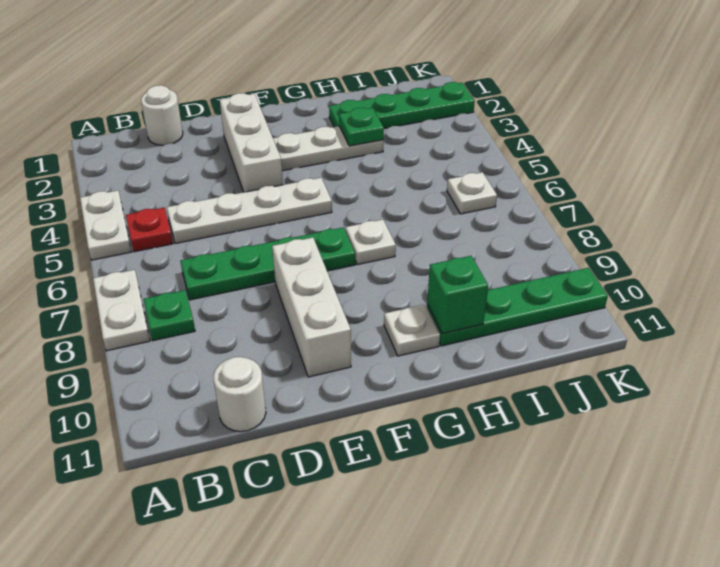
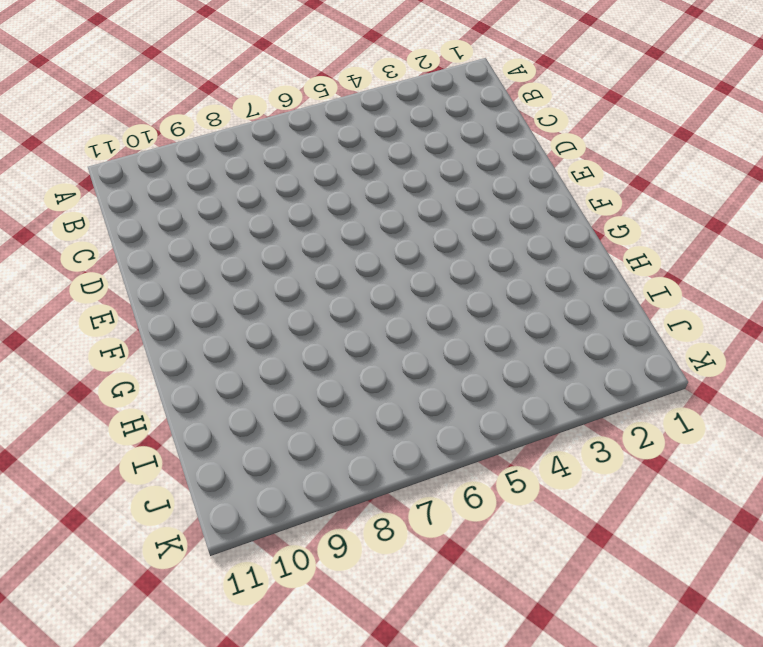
none -> white 1x2 plate [80,190,131,260]
none -> white 1x2 plate [93,270,150,351]
none -> red 1x1 plate [126,208,173,252]

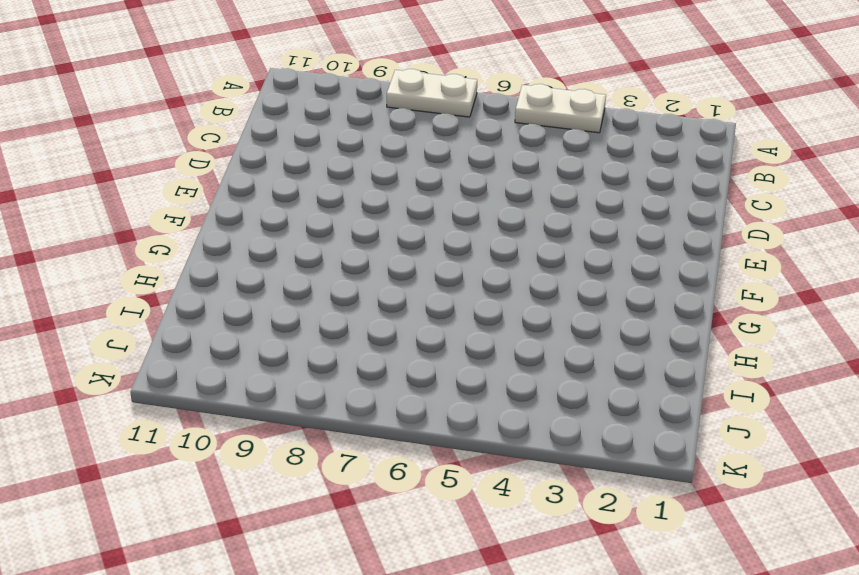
none -> red 1x1 plate [126,208,173,252]
none -> green 1x1 plate [143,290,195,341]
none -> white 1x1 round brick [141,85,183,145]

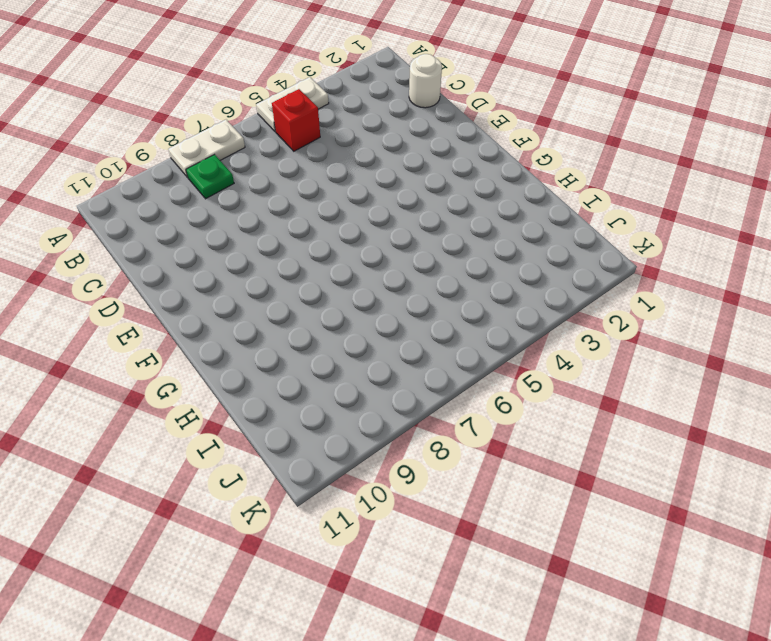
red 1x1 brick [272,89,320,151] -> red 1x1 plate [126,208,173,252]
none -> white 1x4 plate [167,178,332,244]
none -> green 1x4 plate [181,227,355,300]
none -> white 1x1 round brick [213,357,266,432]

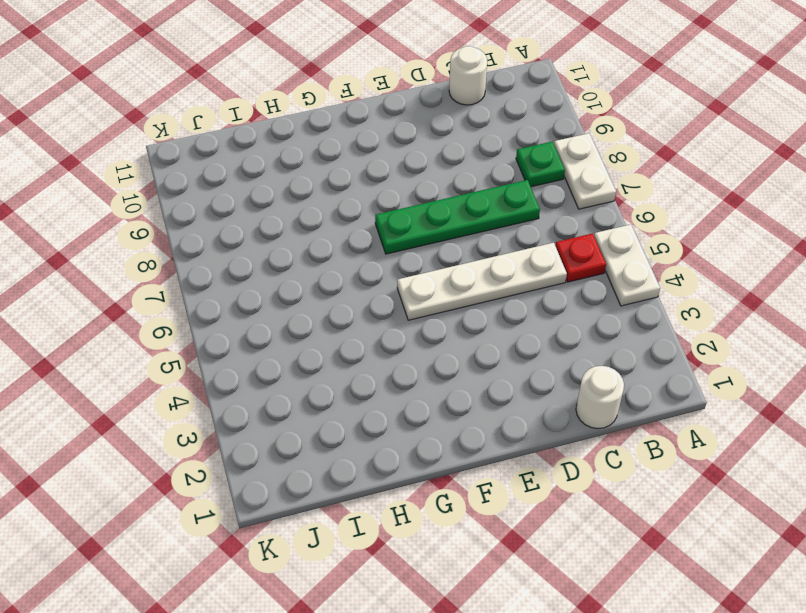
none -> white 1x3 brick [220,93,283,192]
none -> white 1x3 brick [272,237,351,377]
none -> white 1x3 plate [273,126,384,171]

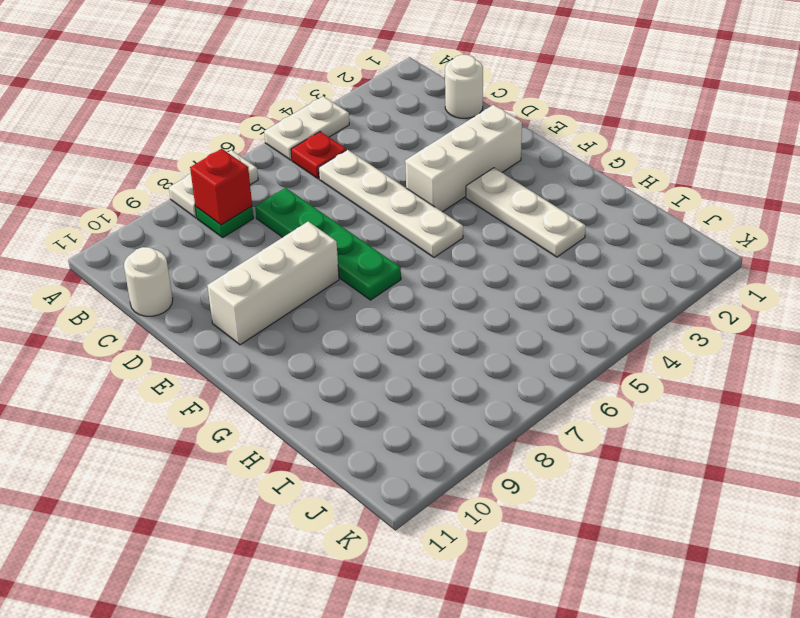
red 1x1 brick [190,149,252,225] -> none
none -> white 1x1 plate [346,219,396,265]
none -> white 1x1 plate [384,304,440,356]
none -> green 1x4 plate [329,82,475,129]

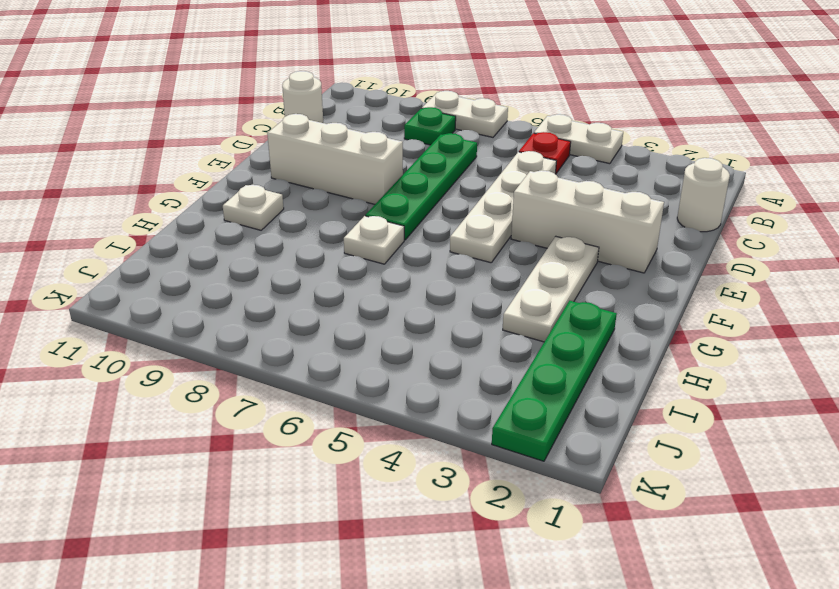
none -> green 1x4 plate [427,268,608,346]
none -> white 1x1 plate [447,172,497,214]
none -> green 1x1 plate [339,108,384,146]

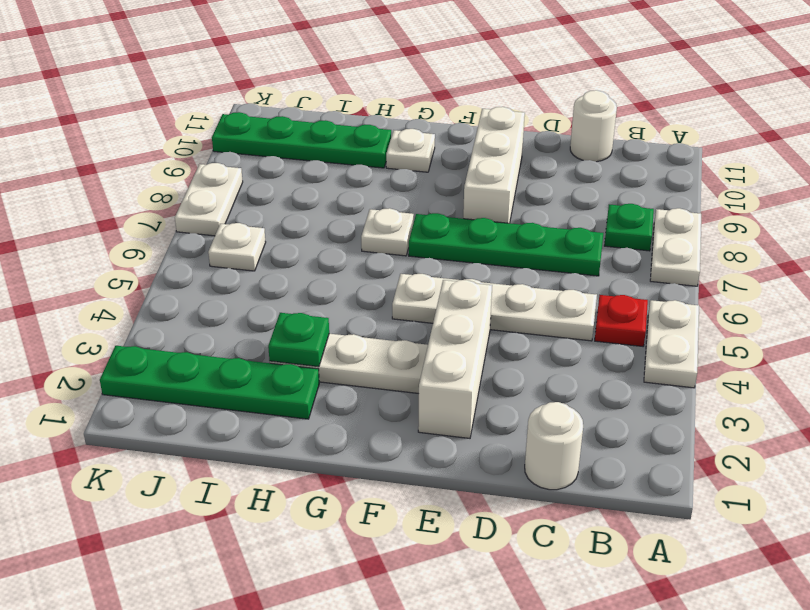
white 1x2 plate [175,163,243,236] -> none
none -> green 1x1 brick [427,256,488,334]

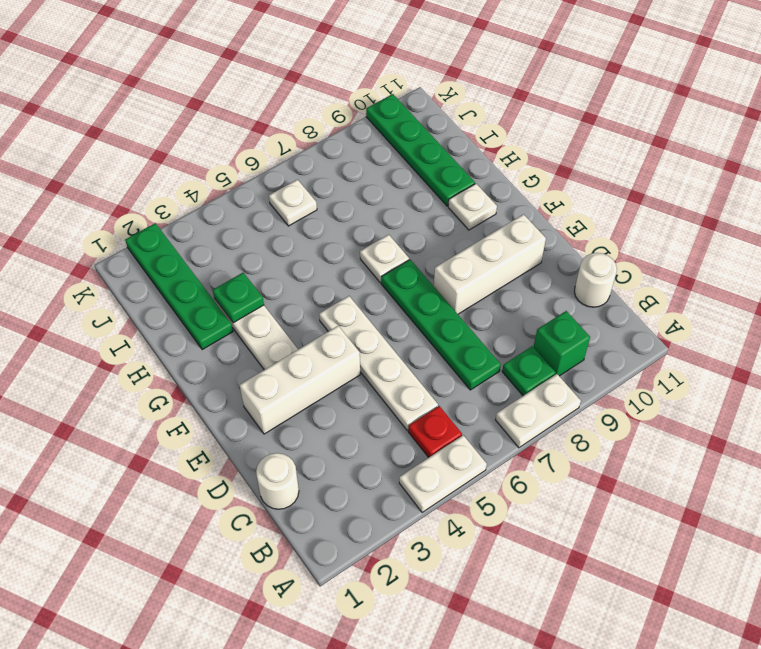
green 1x1 brick [534,311,590,376] -> green 1x1 brick moved to [427,256,488,334]

